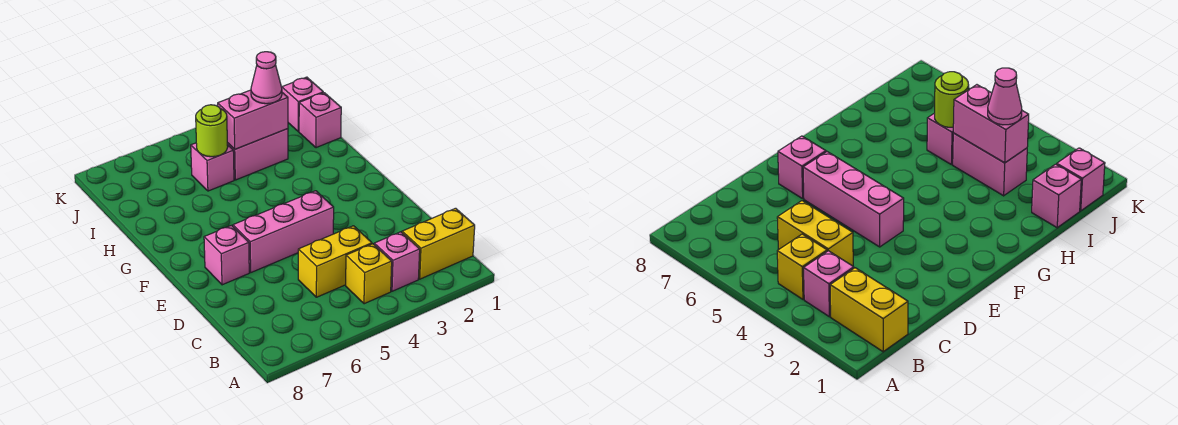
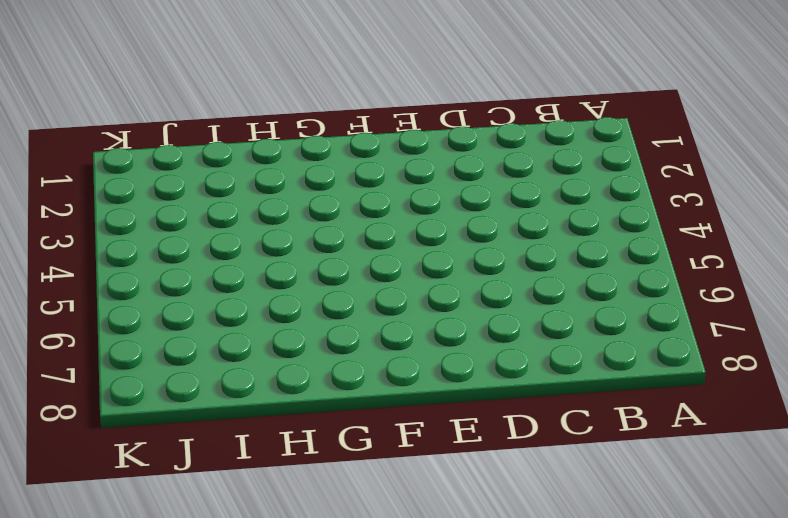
none -> yellow 1x2 brick [402,208,475,279]
none -> pink 1x1 brick [374,232,420,291]
none -> yellow 1x1 brick [346,244,392,304]

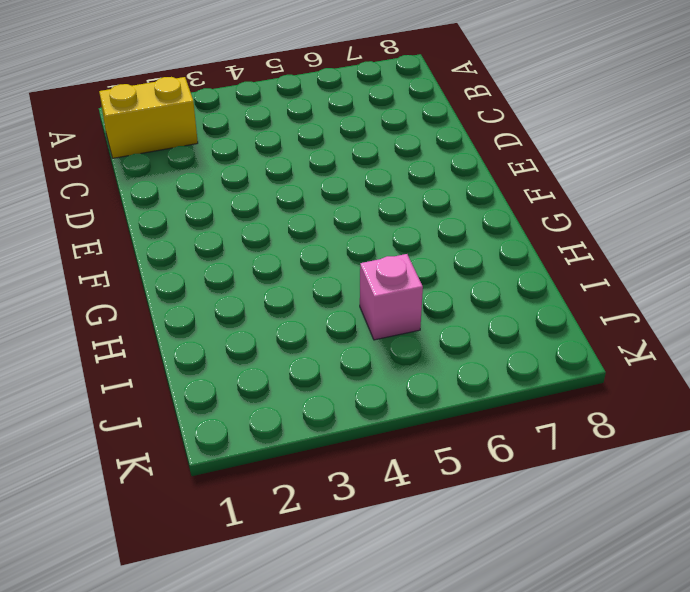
none -> pink 1x1 brick [374,232,420,291]
none -> yellow 1x1 brick [346,244,392,304]
none -> yellow 1x2 brick [298,226,372,297]

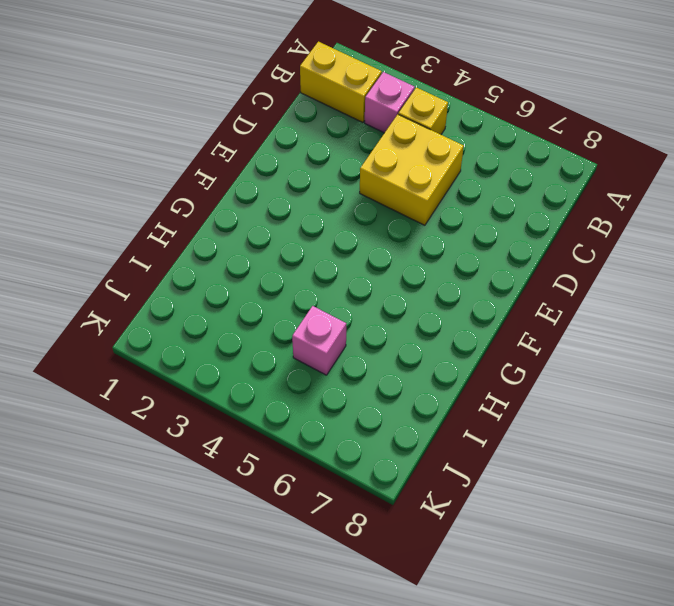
yellow 2x2 brick [360,114,464,225] -> yellow 1x2 brick [298,226,372,297]
none -> pink 1x3 brick [233,191,334,272]
none -> pink 1x1 brick [204,225,249,285]
none -> pink 1x1 brick [299,93,341,148]

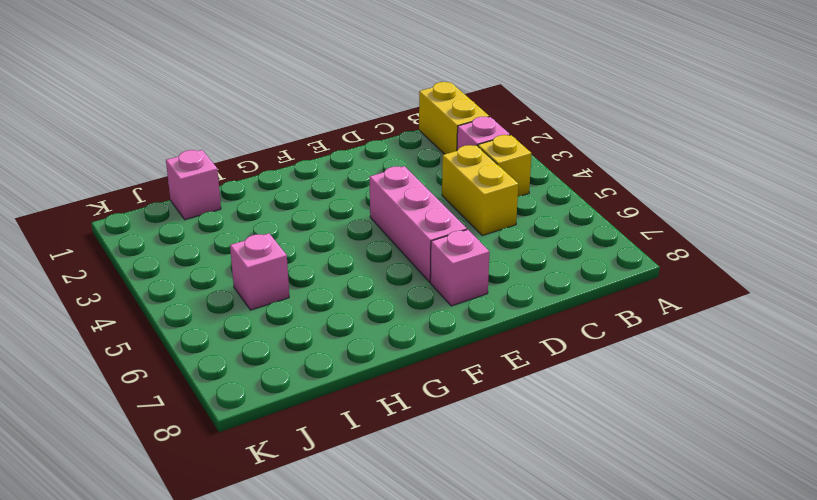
none -> pink 1x2 brick [227,129,288,180]
none -> pink 1x1 brick [282,77,323,132]
none -> pink 1x2 brick [218,90,288,149]

